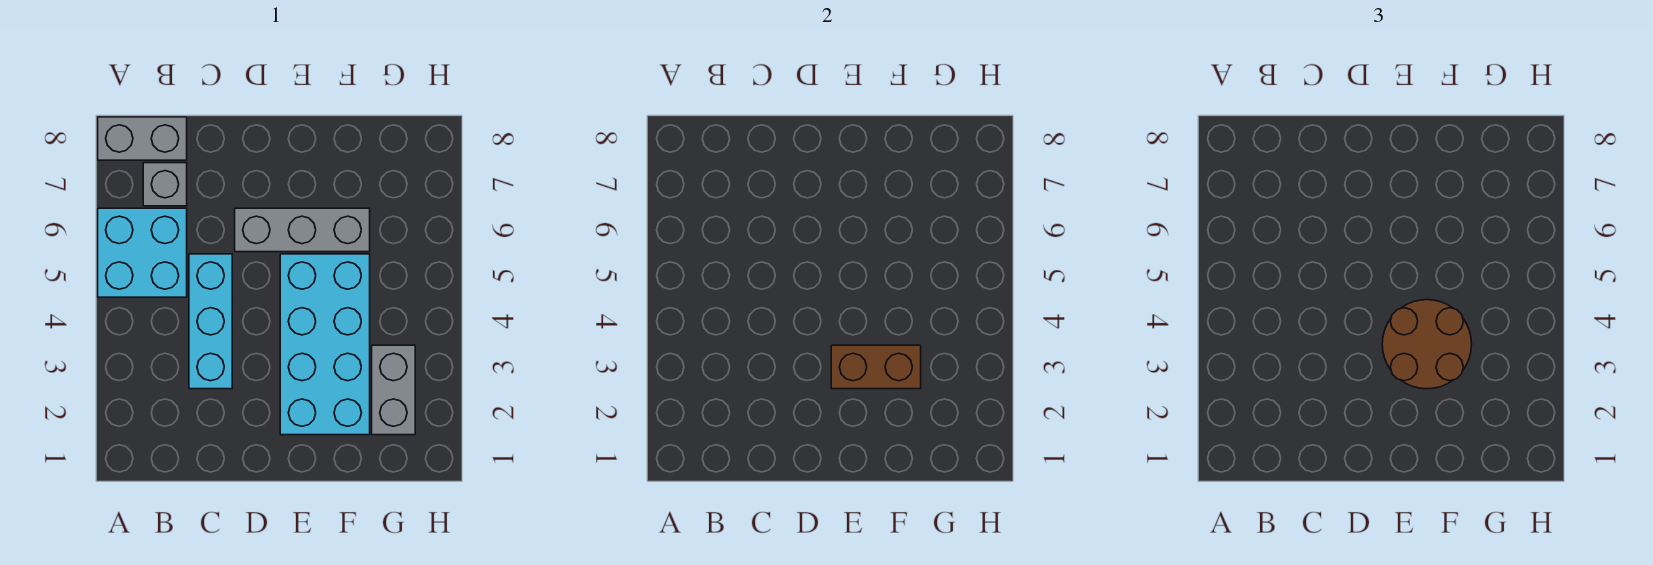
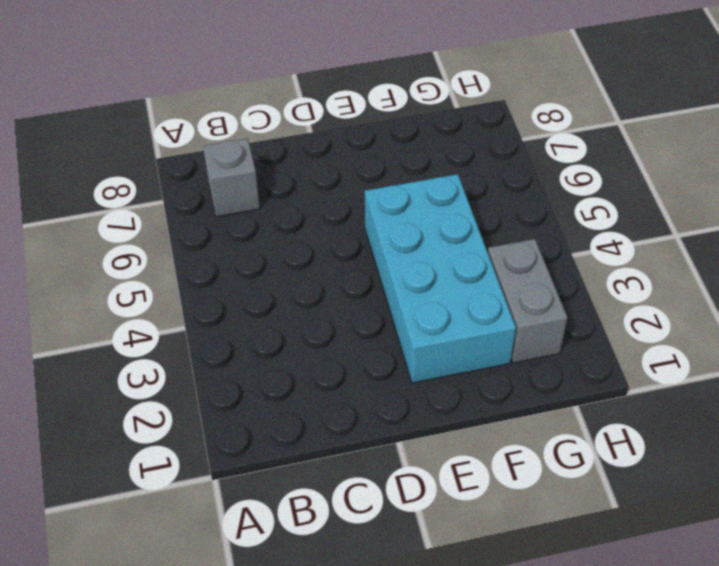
none -> cyan 2x2 brick [98,208,187,297]
none -> grey 1x2 brick [98,117,187,160]

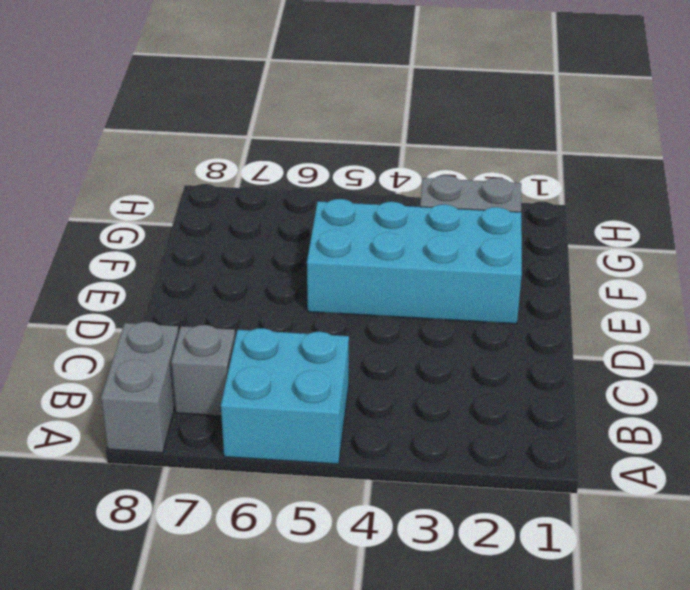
none -> cyan 1x3 brick [189,254,232,389]
none -> grey 1x3 brick [235,208,370,252]

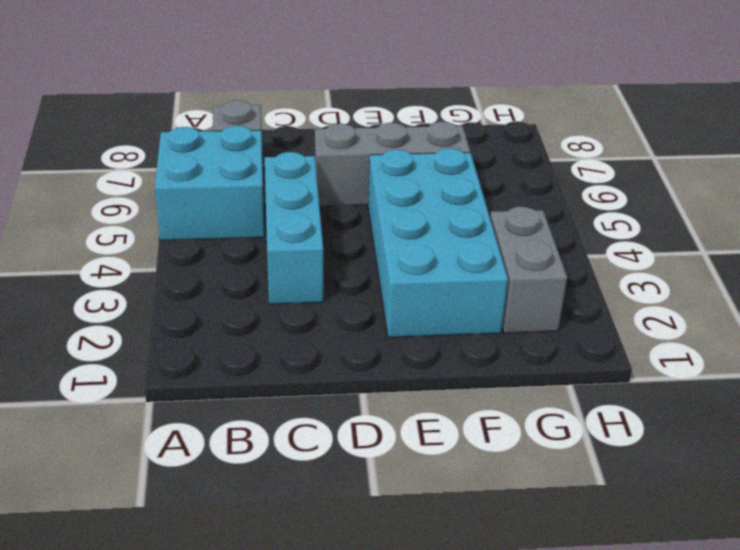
none -> grey 1x2 brick [98,117,187,160]
none -> brown 1x2 brick [831,345,921,389]

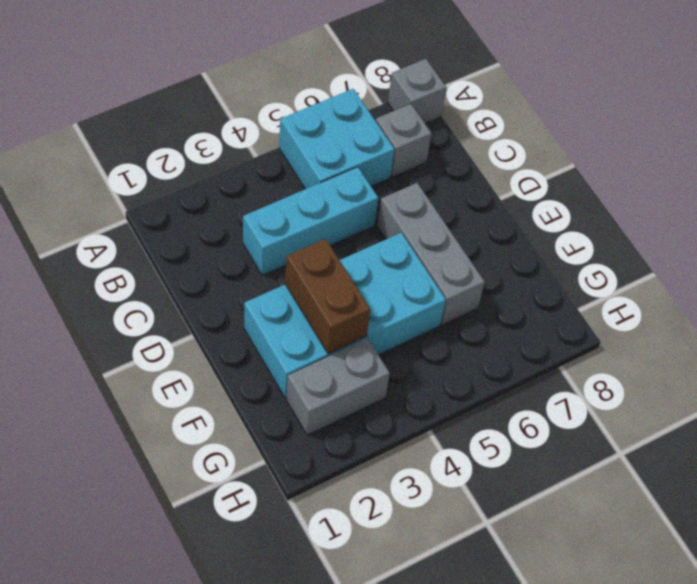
grey 1x1 brick [388,59,446,123] -> grey 1x2 brick [98,117,187,160]
none -> brown 2x2 round brick [1382,300,1472,389]

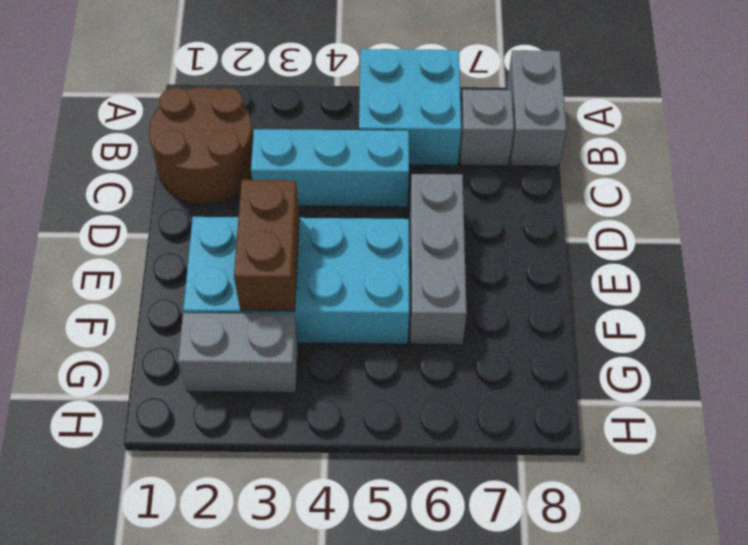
brown 2x2 round brick [149,87,253,205] -> brown 2x2 round brick moved to [1382,300,1472,389]

